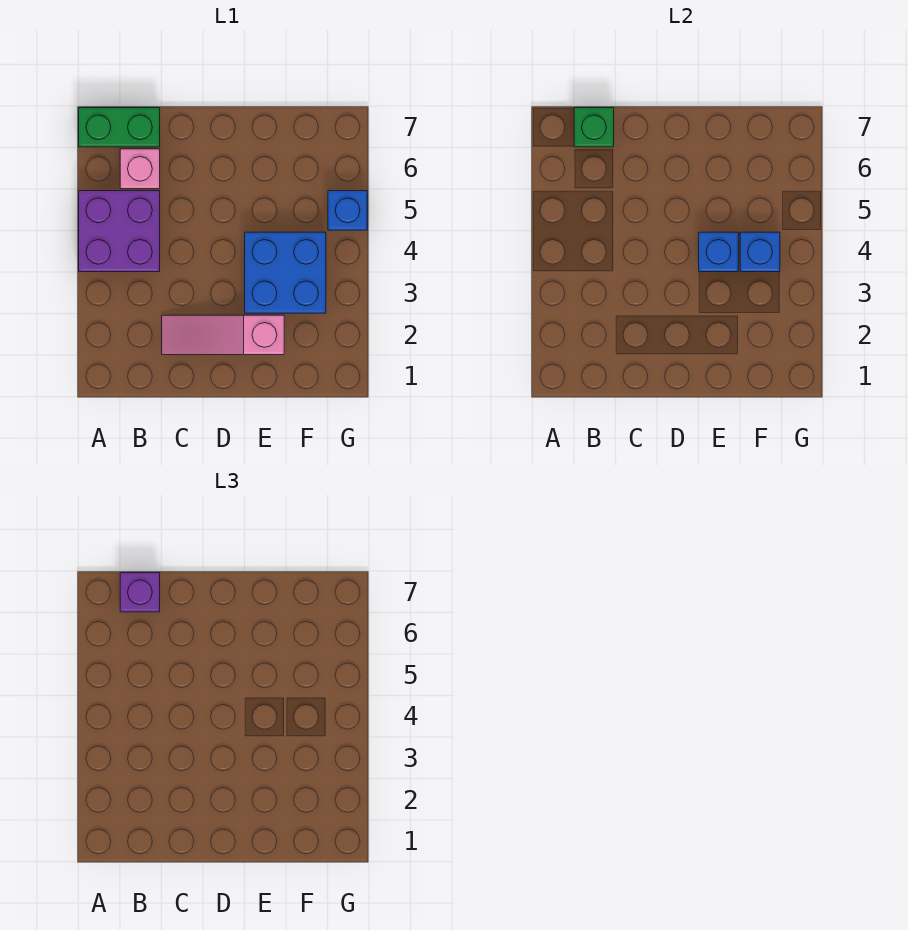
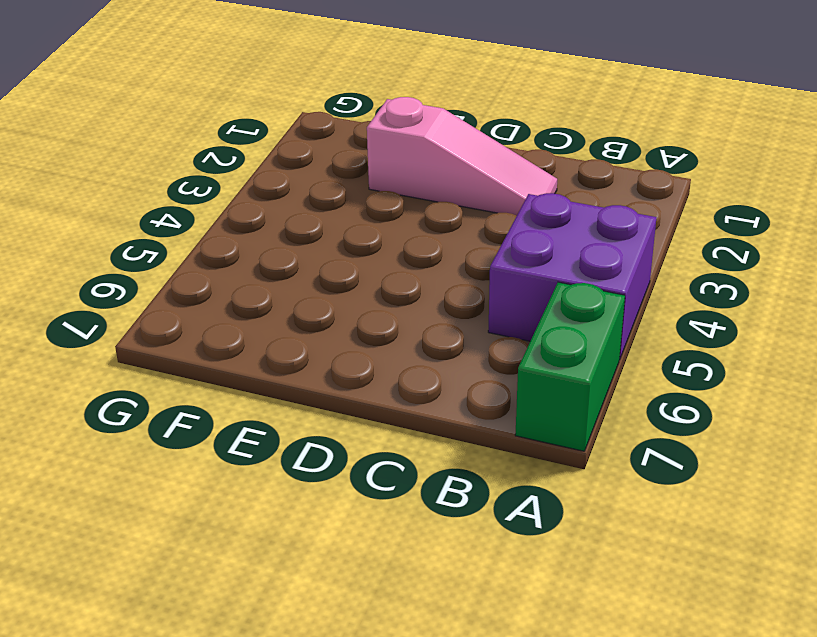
green 1x2 brick [515,282,625,451] -> green 1x2 brick turned to [79,108,160,147]
none -> pink 1x1 brick [120,149,160,189]
none -> blue 2x2 brick [245,232,326,313]

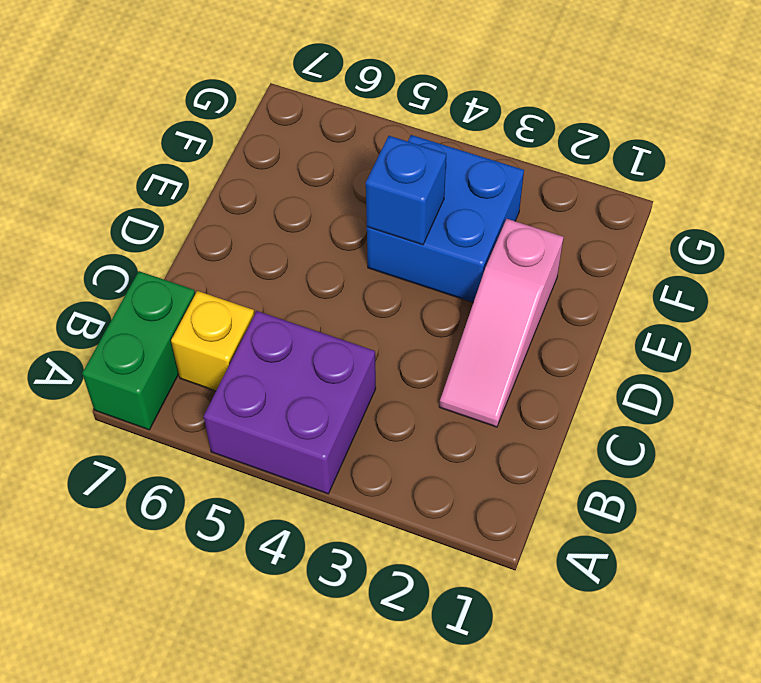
yellow 1x1 brick [171,291,254,391] -> pink 1x1 brick [120,149,160,189]
none -> blue 1x1 brick [328,191,367,230]
none -> green 1x1 brick [574,108,614,147]

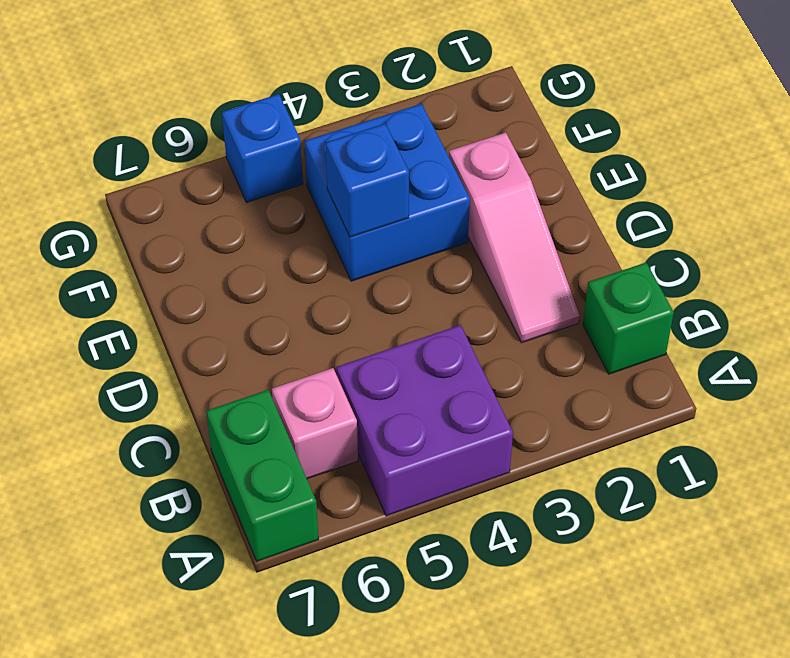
green 1x1 brick [583,263,674,374] -> green 1x1 brick moved to [574,108,614,147]
none -> blue 1x1 brick [740,232,780,272]
none -> purple 1x1 brick [120,573,160,612]

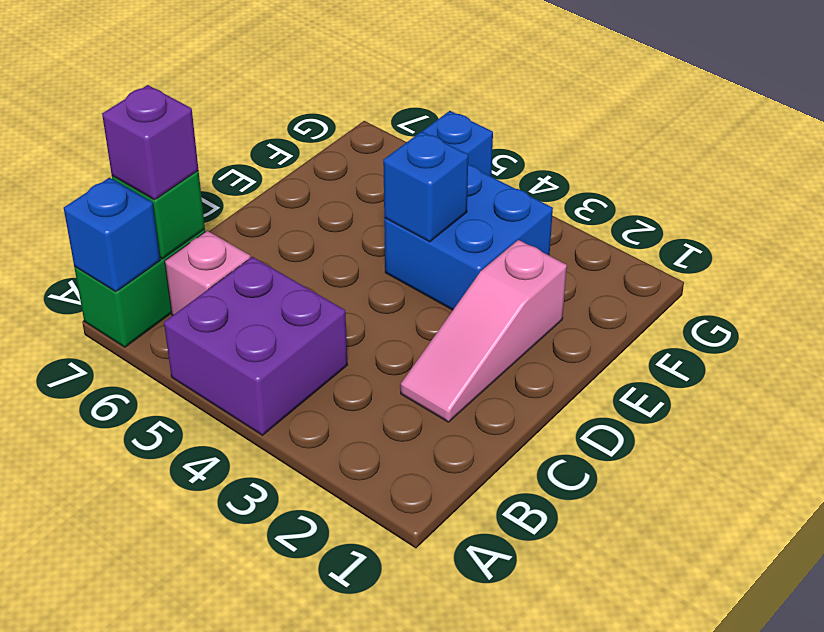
blue 1x1 brick [64,178,160,292] -> blue 1x1 brick moved to [740,232,780,272]

